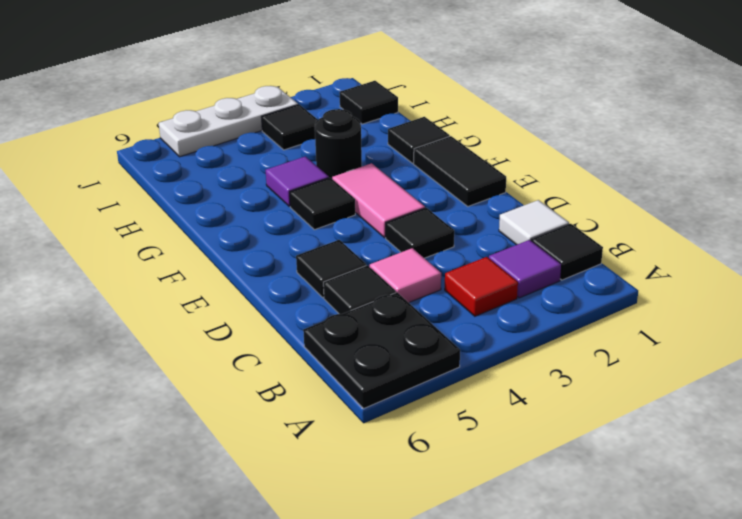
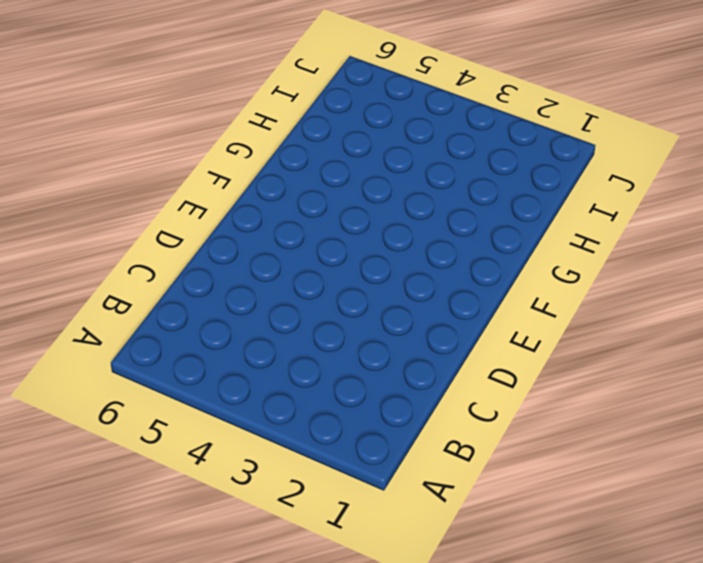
none -> black 2x2 plate [303,292,460,409]
none -> black 1x1 tile [531,224,603,280]
none -> purple 1x1 tile [489,240,561,298]

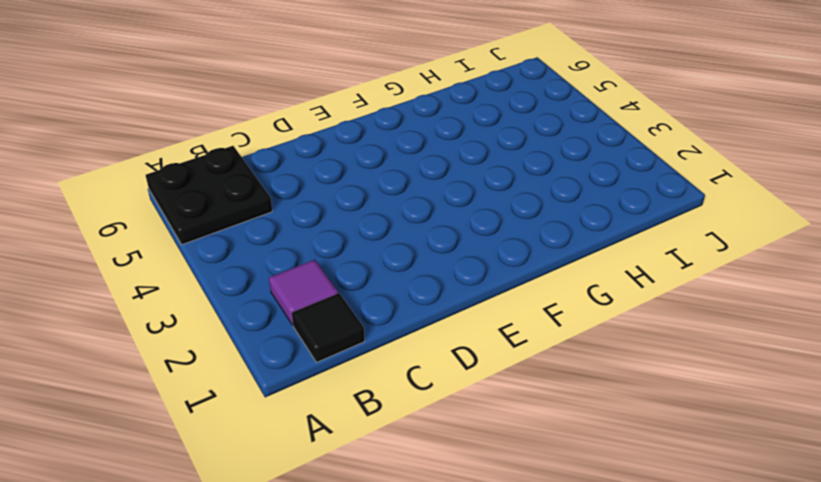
none -> red 1x1 tile [445,257,518,316]
none -> white 1x1 tile [499,200,569,245]
none -> pink 1x1 tile [370,248,441,303]

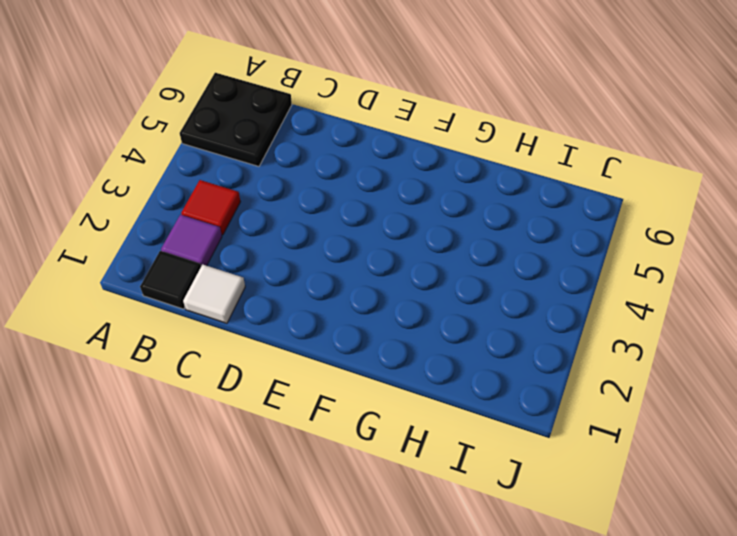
none -> pink 1x1 tile [370,248,441,303]
none -> black 1x1 tile [323,265,396,314]
none -> black 1x1 tile [386,208,454,258]

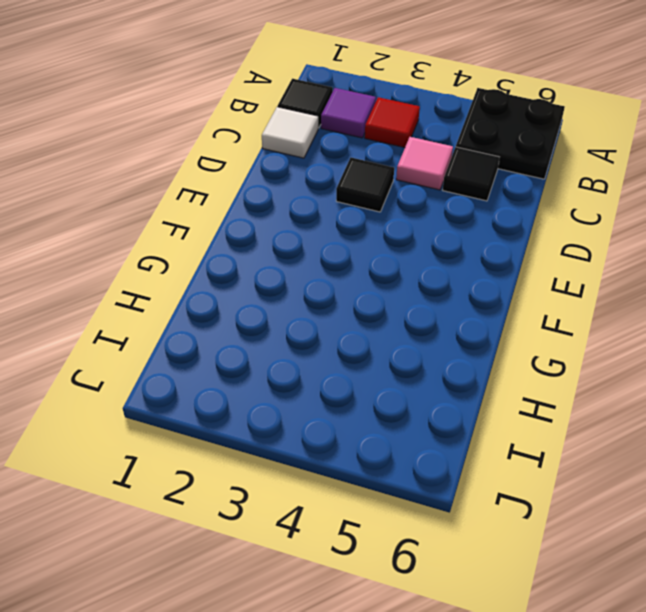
none -> black 1x1 tile [296,240,366,297]
none -> black 1x2 tile [414,136,506,206]
none -> pink 1x2 tile [332,163,425,238]

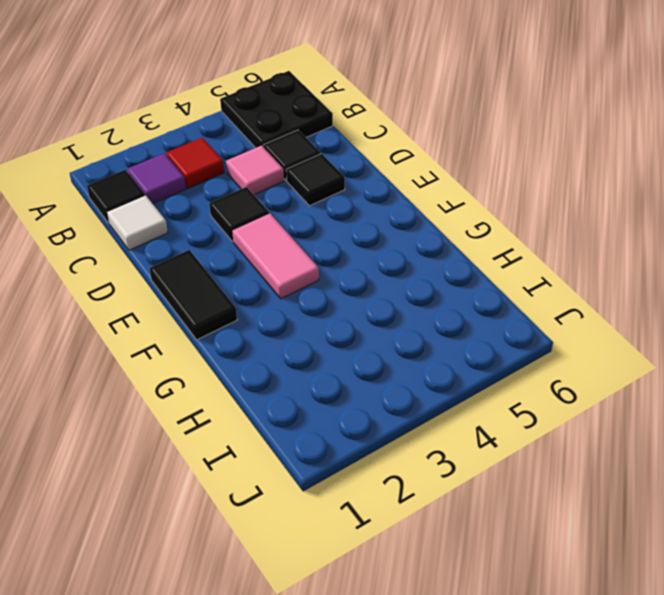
none -> black 1x1 tile [290,178,355,230]
none -> black 1x1 tile [388,117,450,163]
none -> black 1x1 round brick [315,109,362,179]

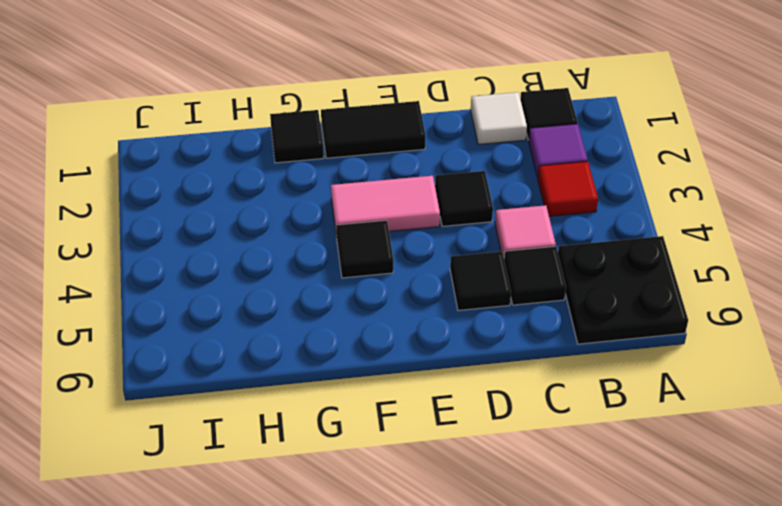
none -> black 1x1 round brick [315,109,362,179]
none -> purple 1x1 tile [266,156,329,206]
none -> black 1x1 tile [340,81,398,124]

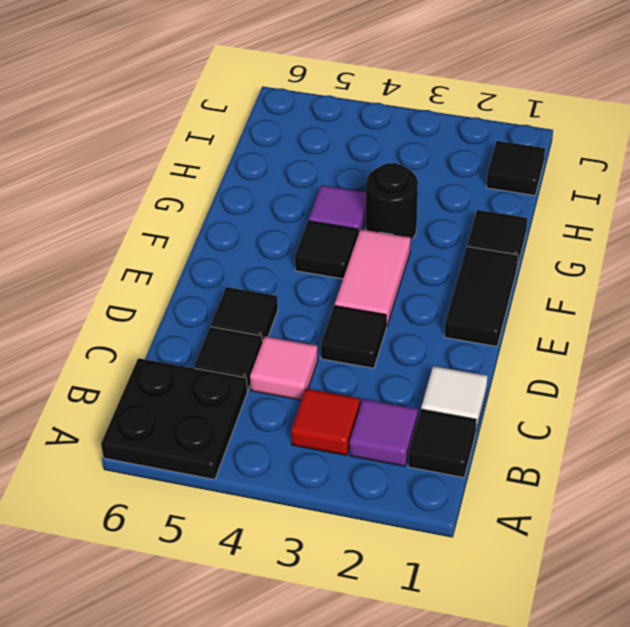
none -> black 1x1 tile [261,105,318,150]
none -> white 1x3 plate [159,86,298,157]

